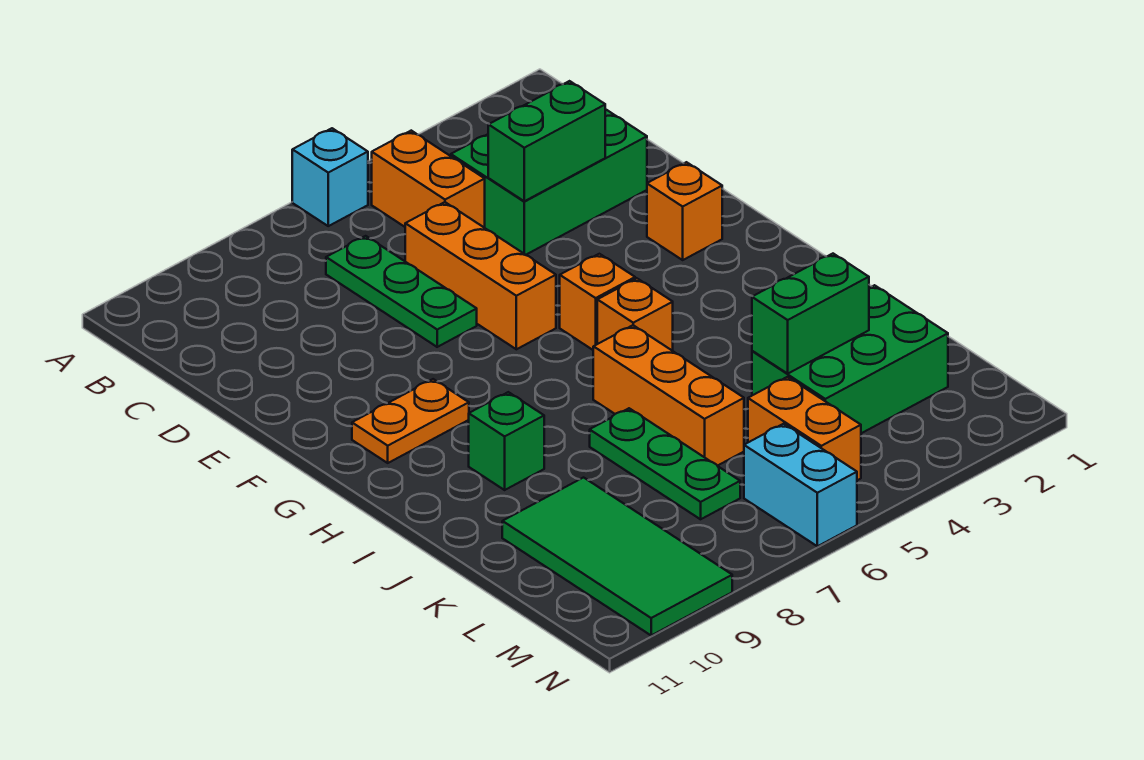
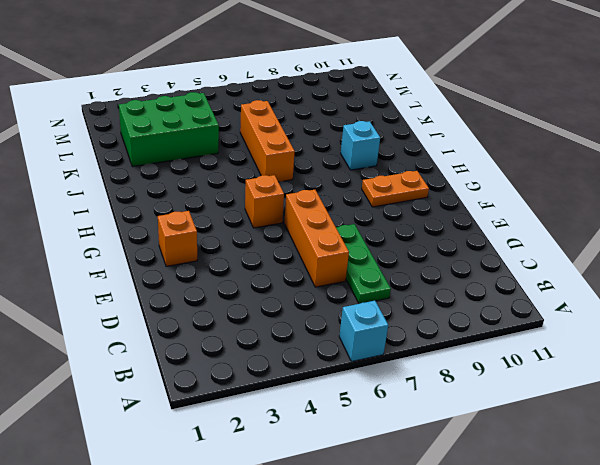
cyan 1x1 brick [341,121,380,170] -> green 1x1 brick [469,392,544,490]
none -> orange 1x2 brick [372,131,485,228]
none -> green 2x3 brick [451,109,647,255]
none -> orange 1x1 brick [597,278,673,351]

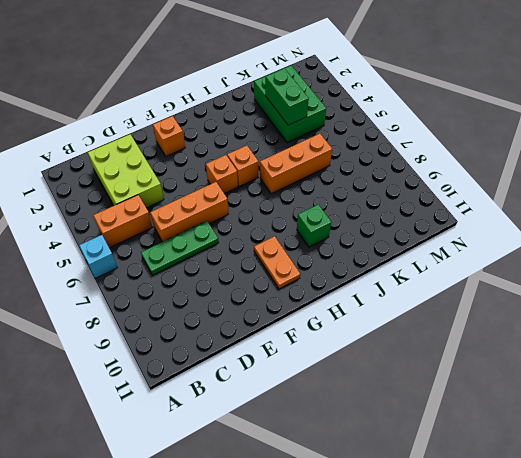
lime 2x3 brick [88,134,164,208] -> green 2x3 brick [451,109,647,255]
none -> green 1x3 plate [590,408,740,519]
none -> green 2x4 tile [502,478,732,635]
none -> orange 1x2 brick [748,377,861,480]

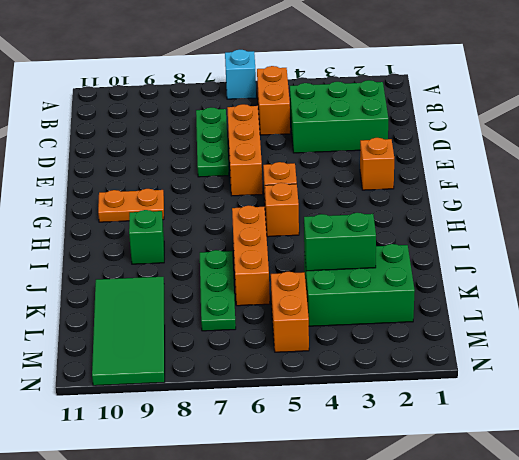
none -> cyan 1x2 brick [744,424,857,546]
none -> green 1x2 brick [488,81,605,201]

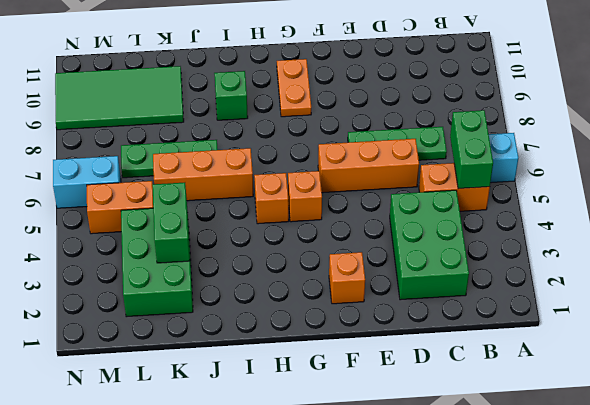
green 1x2 brick [450,110,493,189] -> green 1x2 brick moved to [488,81,605,201]

